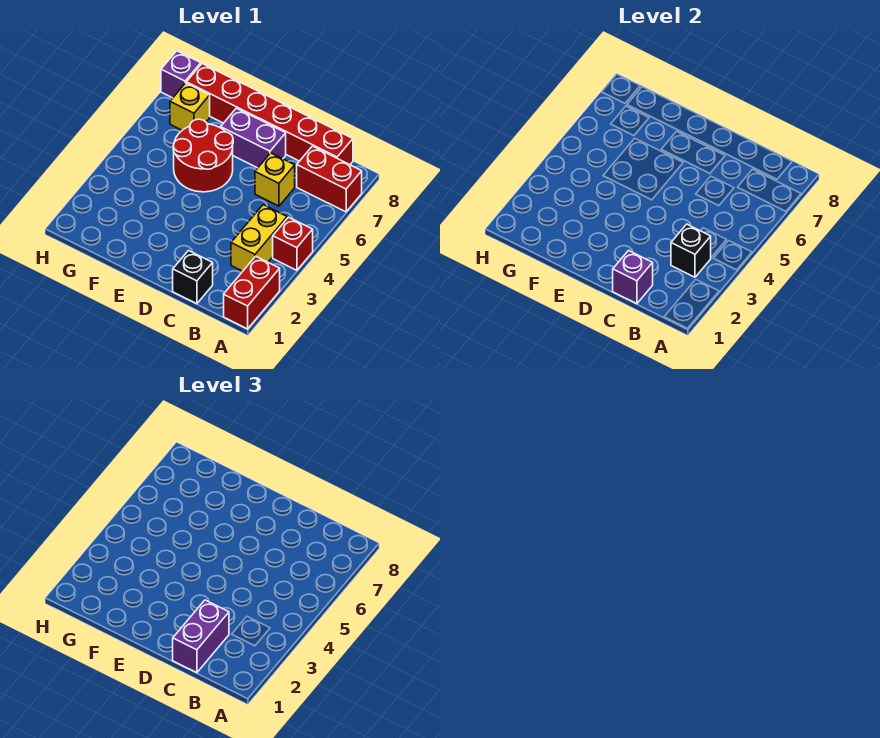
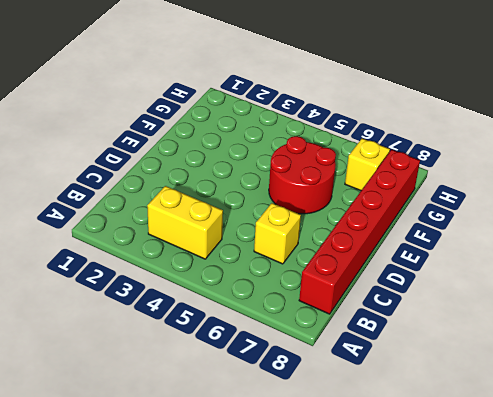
none -> red 1x2 brick [224,256,280,329]
none -> red 1x1 brick [273,217,313,270]
none -> red 1x2 brick [297,146,362,212]

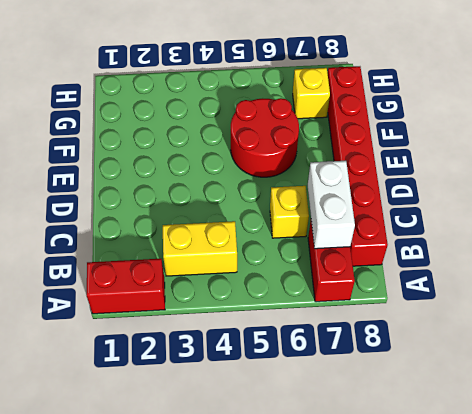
white 1x2 brick [308,161,355,249] -> none
none -> red 1x1 brick [273,217,313,270]
none -> black 1x1 brick [173,251,213,304]
none -> purple 1x2 brick [221,108,286,168]

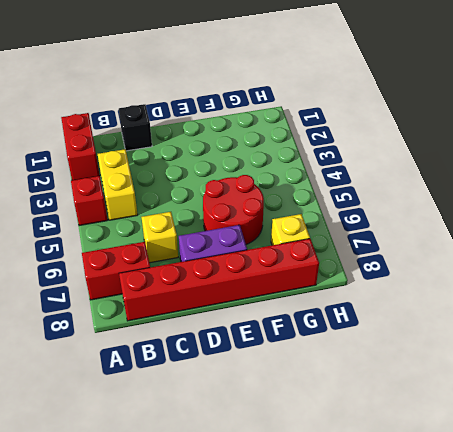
none -> purple 1x1 brick [161,51,201,98]
none -> black 1x1 brick [671,224,711,277]
none -> purple 1x1 brick [613,251,653,304]

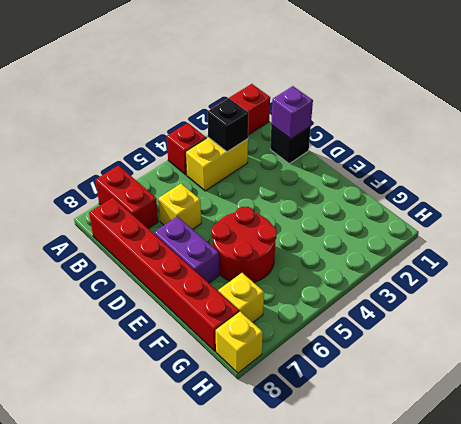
yellow 1x1 brick [216,312,263,373] -> purple 1x1 brick [161,51,201,98]
none -> purple 1x2 brick [173,600,229,673]

